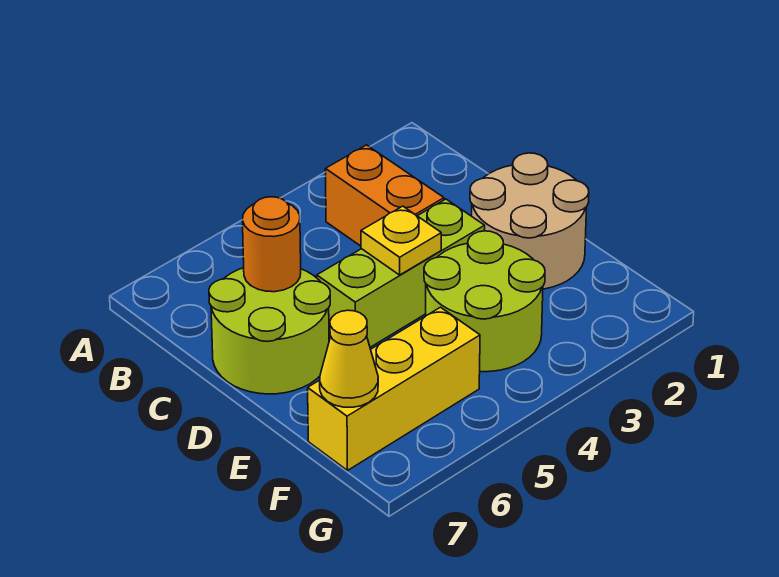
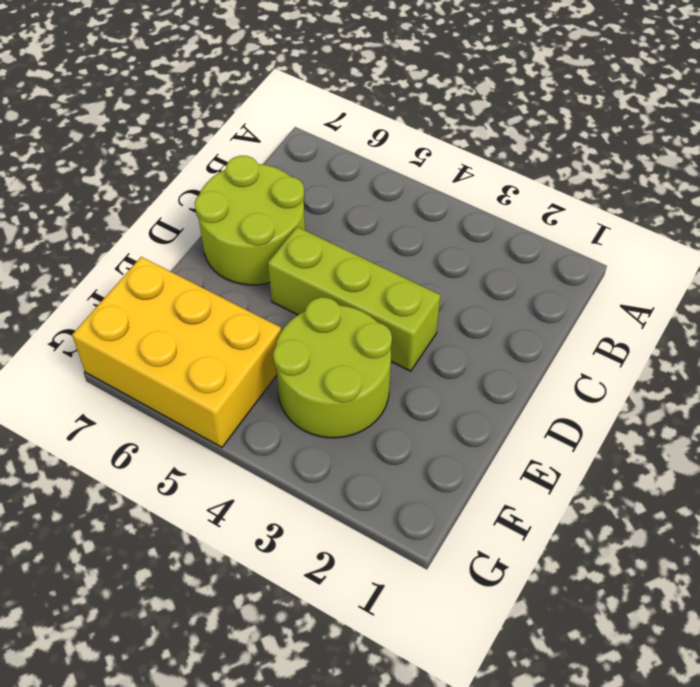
yellow 2x3 brick [72,257,281,447] -> yellow 1x3 brick [308,307,480,470]
none -> orange 1x2 brick [325,145,444,246]
none -> tan 2x2 round brick [470,153,589,289]

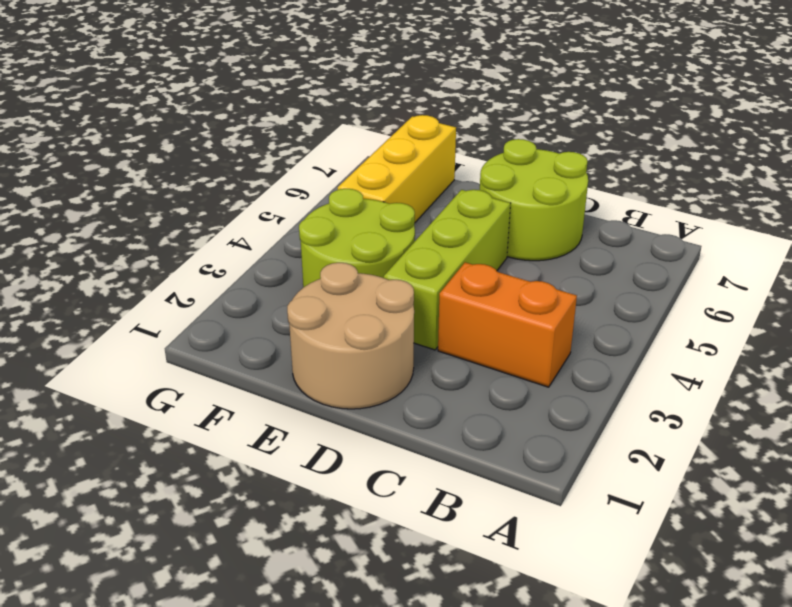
none -> orange 1x1 round brick [243,197,301,292]
none -> yellow 1x1 plate [361,206,441,275]

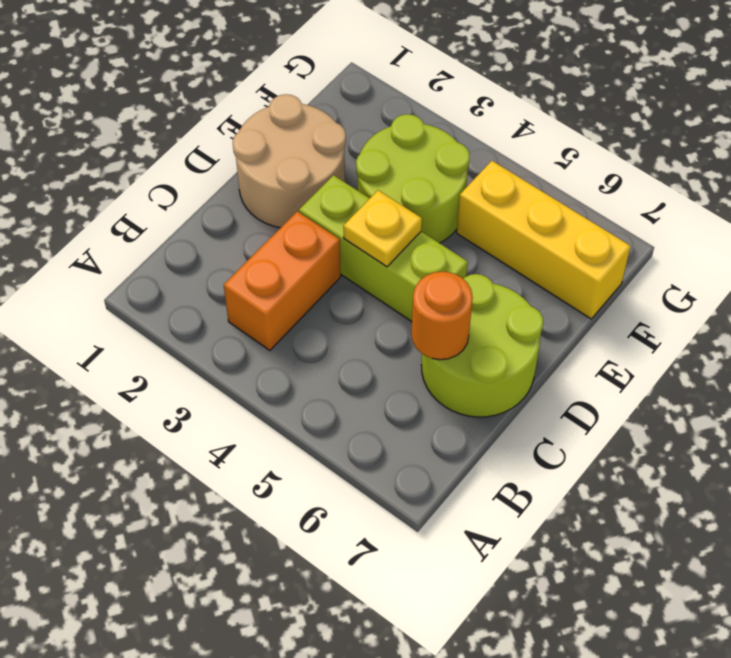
none -> yellow 1x1 cone [320,310,378,407]

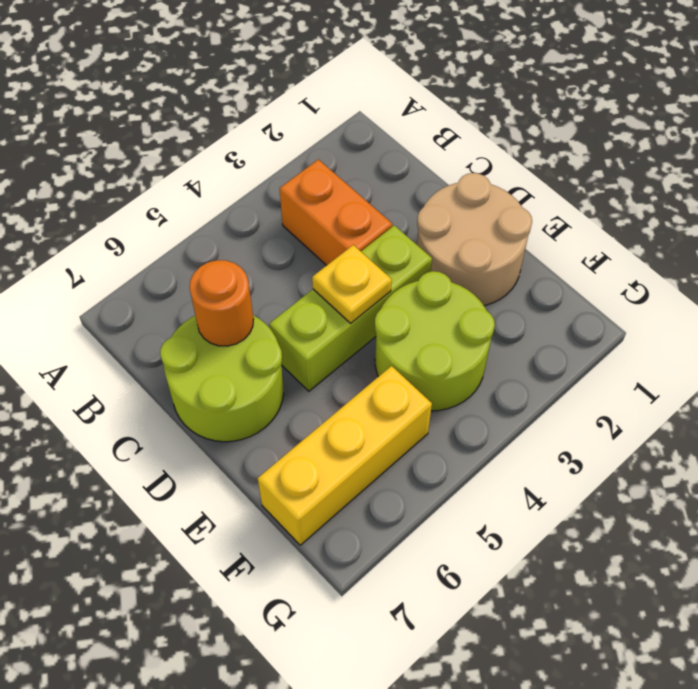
none -> yellow 1x1 cone [320,310,378,407]

